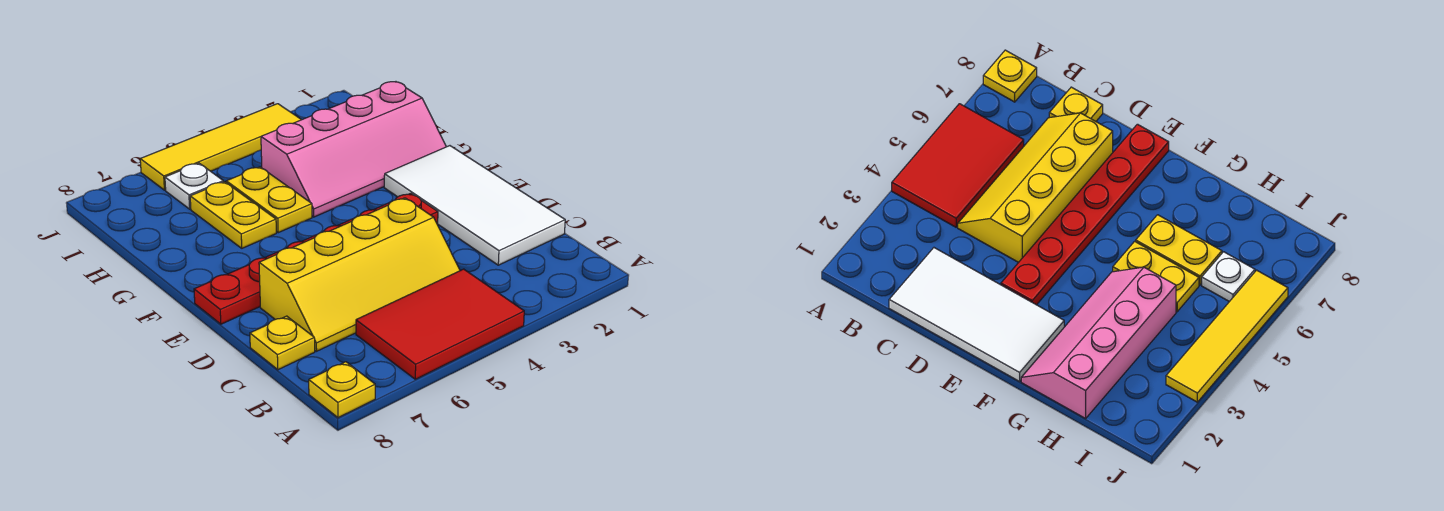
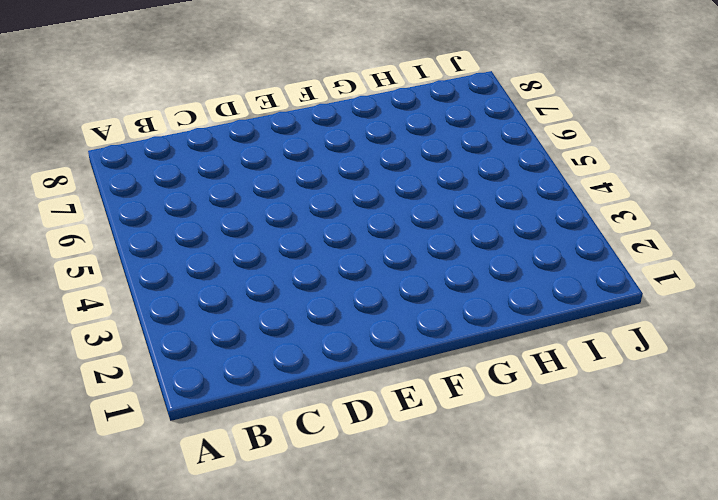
none -> red 2x3 tile [356,269,524,379]
none -> yellow 1x1 plate [309,362,375,418]

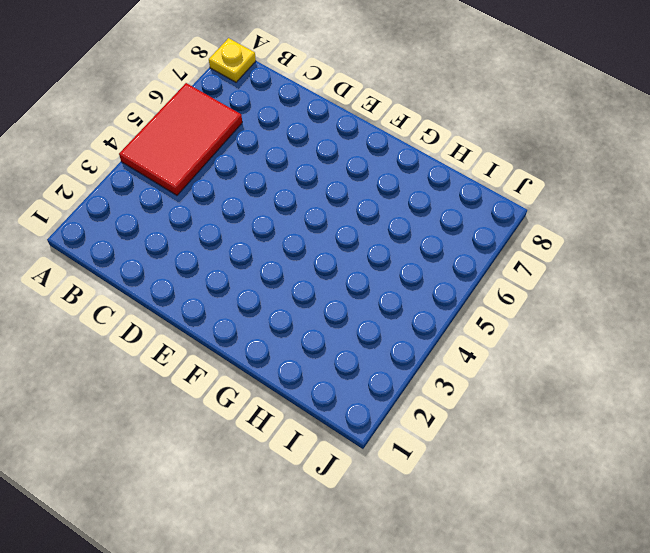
none -> white 2x4 tile [384,146,565,265]
none -> yellow 2x4 slope [259,198,460,351]

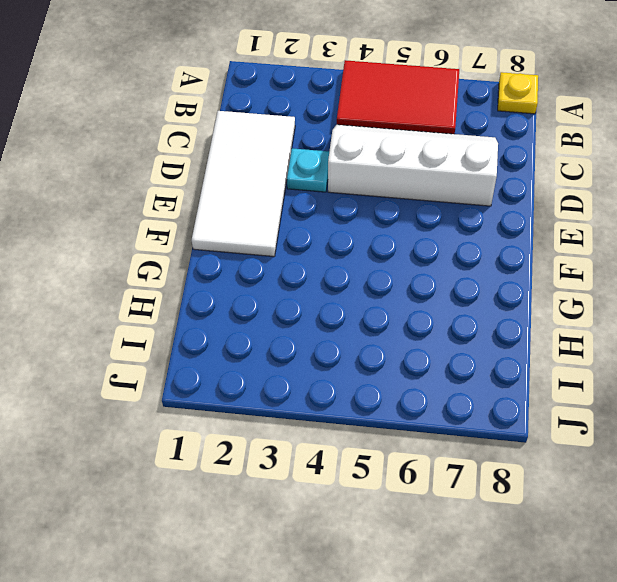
white 2x4 slope [328,125,498,206] -> yellow 2x4 slope [259,198,460,351]
cyan 1x1 plate [287,148,329,192] -> none
none -> yellow 1x1 plate [250,316,315,370]
none -> red 1x6 plate [194,193,438,324]

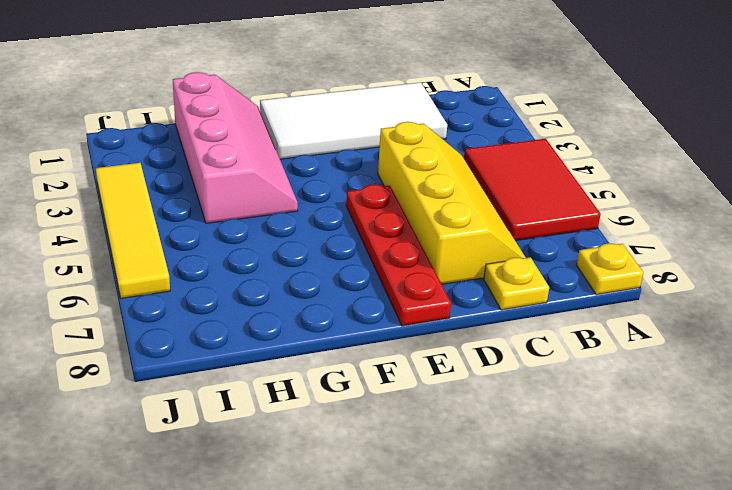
red 1x4 plate [346,185,451,326] -> red 1x6 plate [194,193,438,324]
none -> yellow 1x2 plate [226,167,312,233]
none -> yellow 1x2 plate [190,182,276,248]

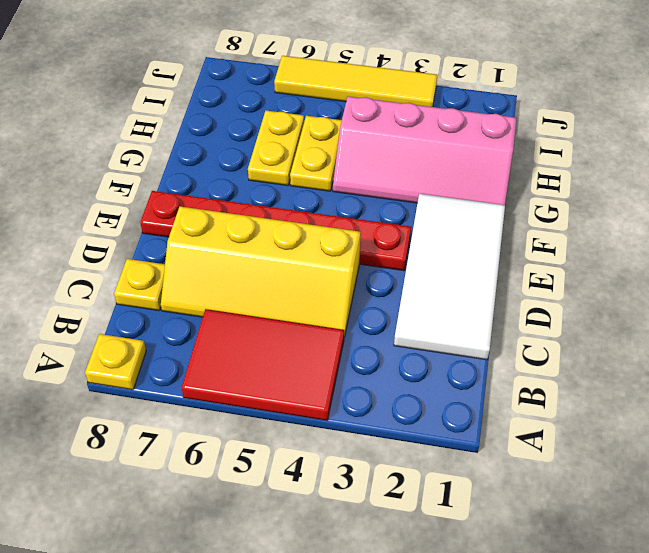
none -> white 1x1 plate [165,163,223,209]

